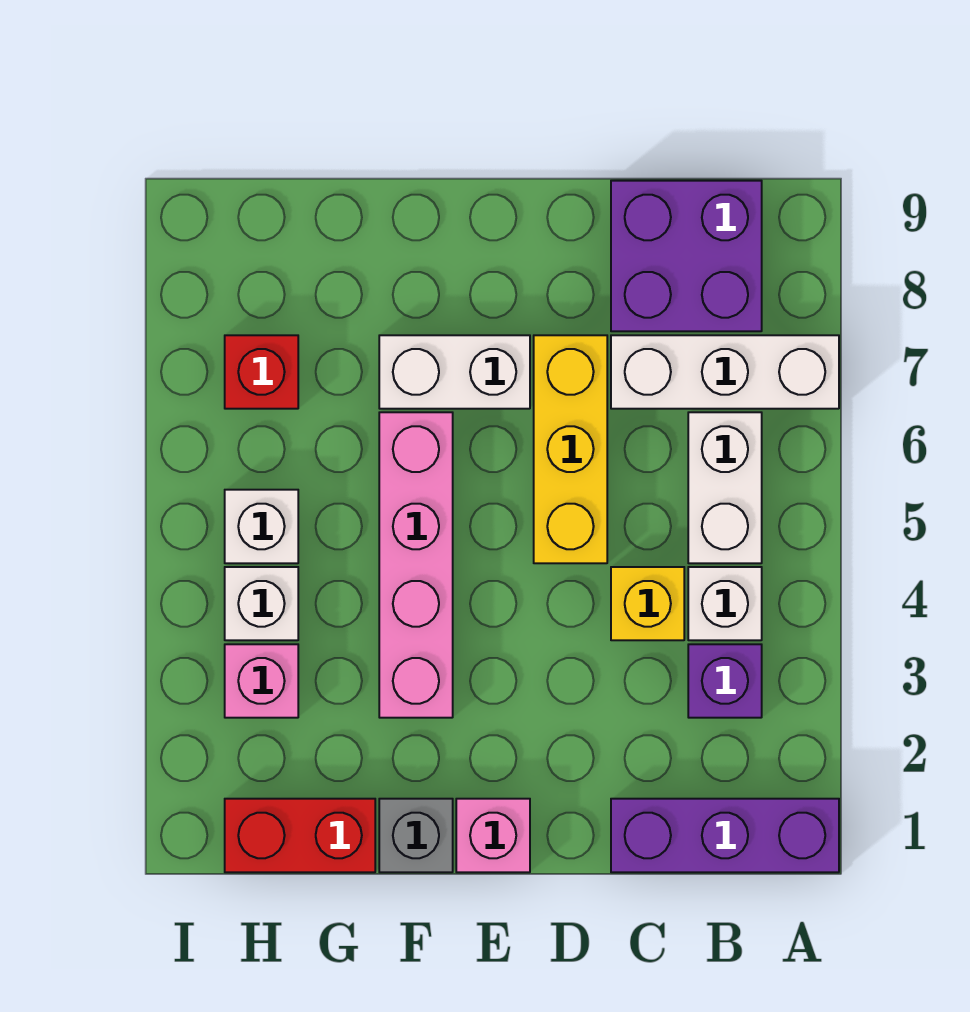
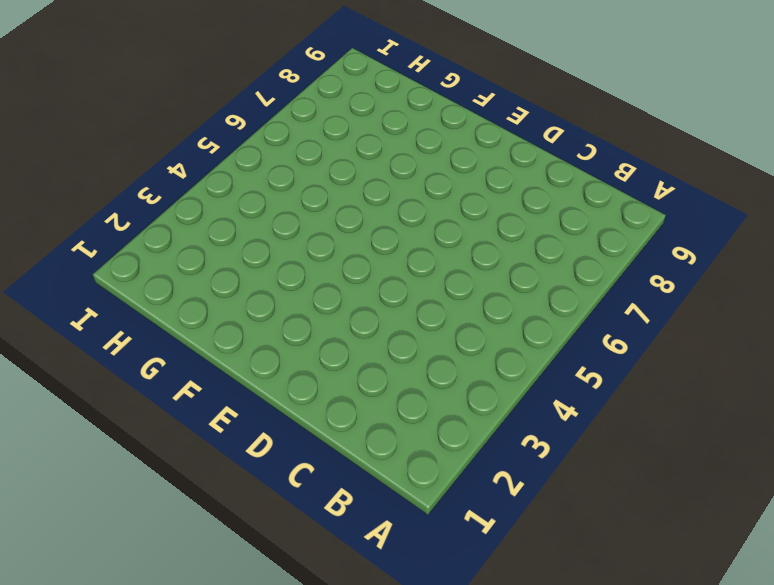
none -> purple 1x3 brick [611,799,839,872]
none -> white 1x3 brick [611,335,839,409]
none -> purple 1x1 brick [688,644,762,718]

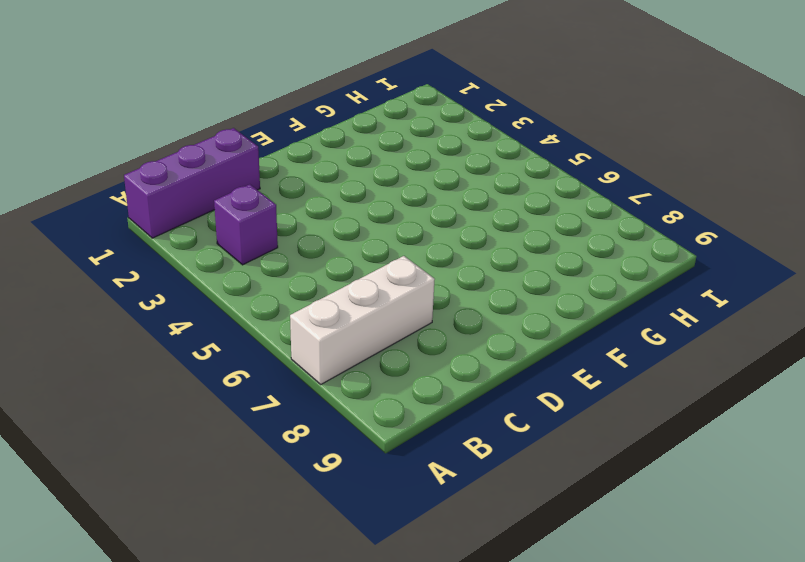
none -> white 1x1 brick [688,567,762,640]
none -> white 1x2 brick [688,412,762,563]
none -> purple 2x2 brick [611,181,762,331]

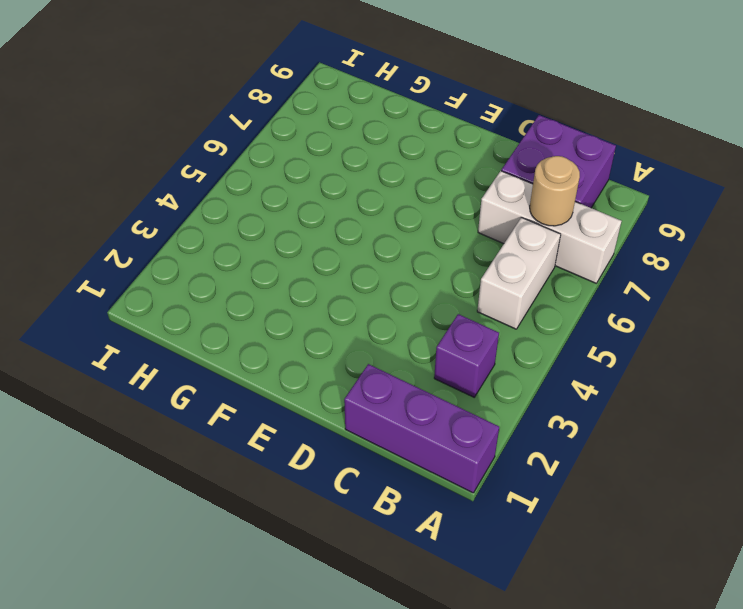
tan 1x1 round brick [530,156,580,226] -> none
none -> white 1x1 brick [688,567,762,640]
none -> yellow 1x1 brick [611,567,684,640]
none -> yellow 1x3 brick [534,335,607,563]

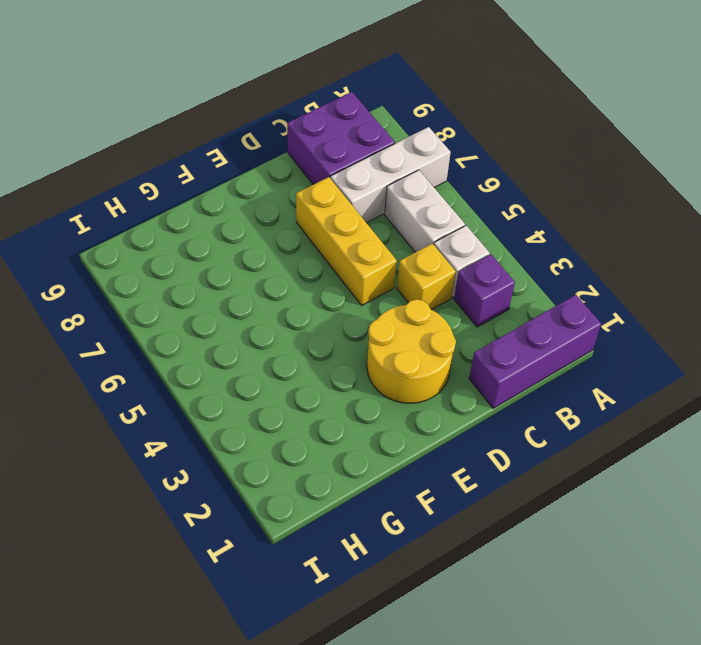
yellow 2x2 round brick [367,299,456,403] -> none
none -> pink 1x1 brick [456,799,530,872]
none -> white 1x2 brick [379,335,530,409]
none -> grey 1x1 brick [379,799,453,872]

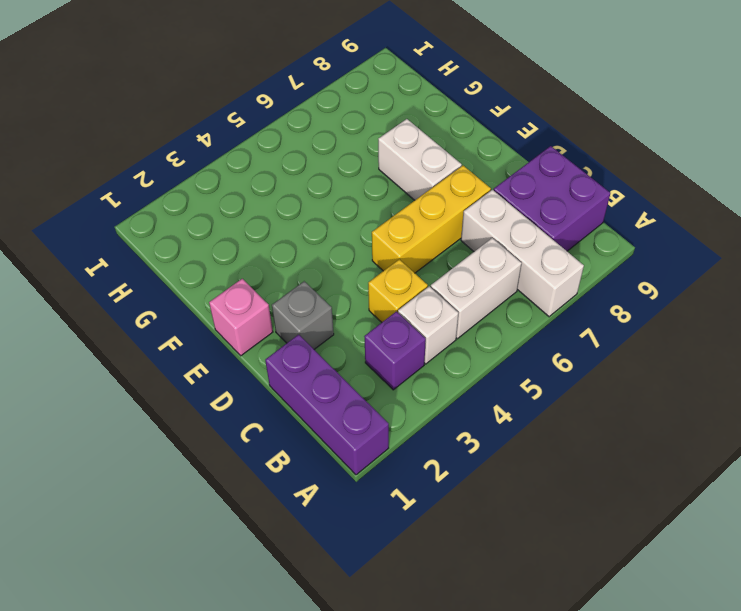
grey 1x1 brick [272,281,334,349] -> grey 1x1 brick moved to [379,799,453,872]
none -> pink 1x4 brick [379,412,453,718]
none -> red 1x2 brick [225,799,375,872]
none -> pink 1x1 brick [225,644,298,718]

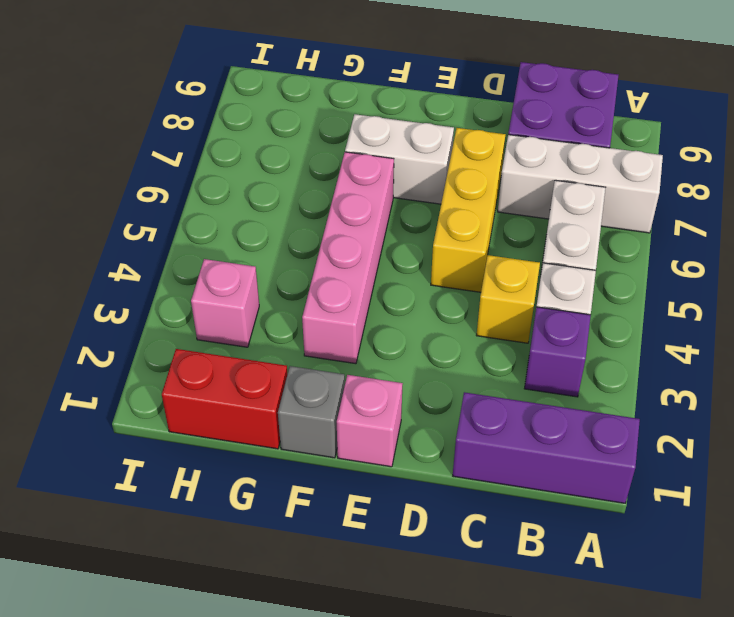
none -> white 1x1 brick [225,567,298,640]
none -> white 1x1 brick [225,490,298,563]
none -> red 1x1 brick [225,335,298,409]

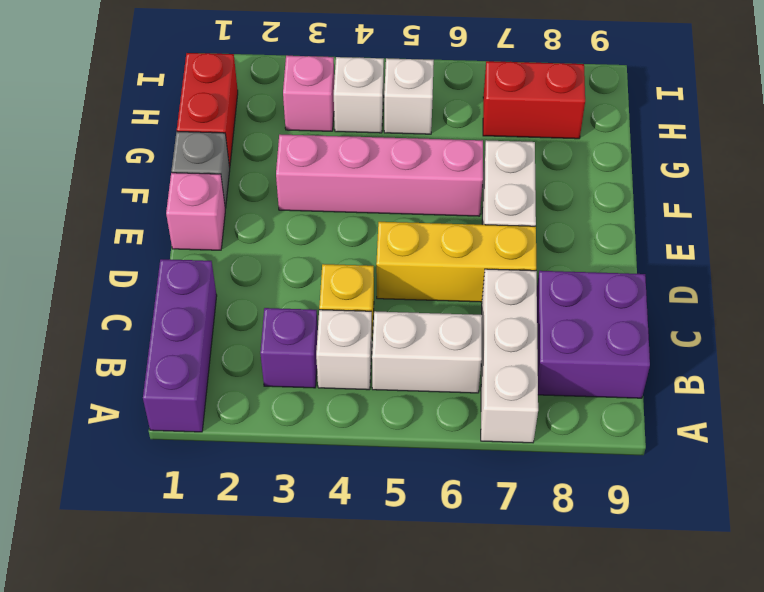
red 1x2 brick [483,61,585,139] -> red 1x1 brick [225,335,298,409]

